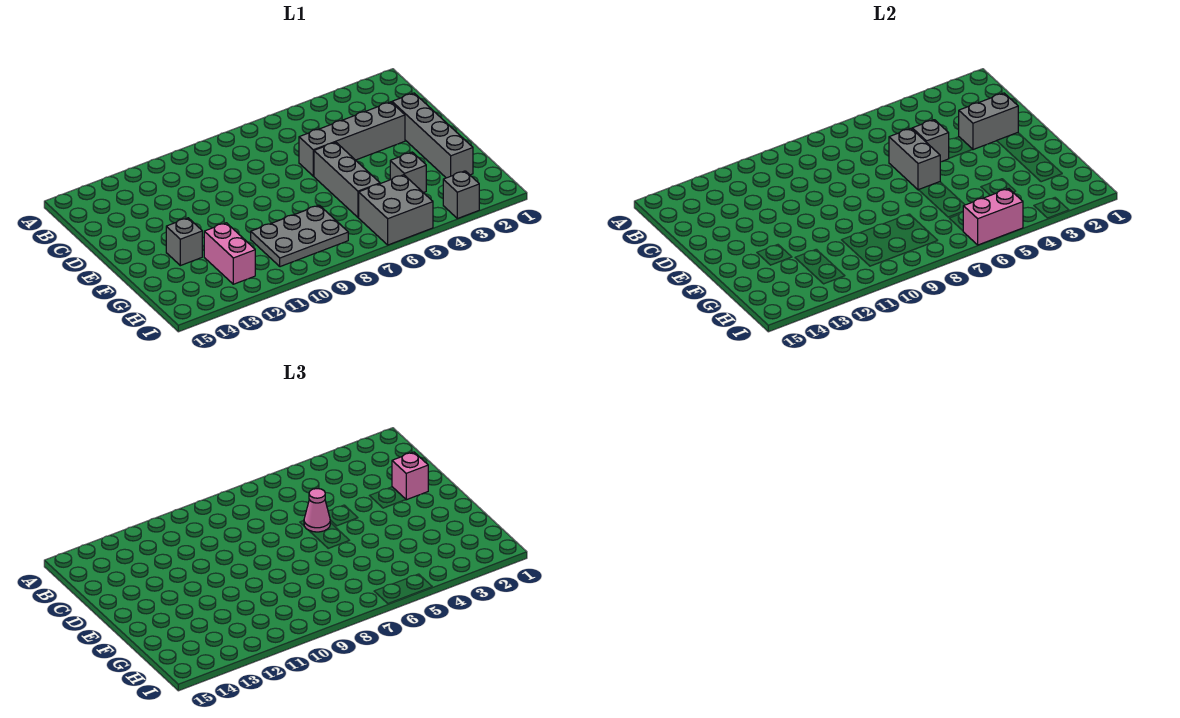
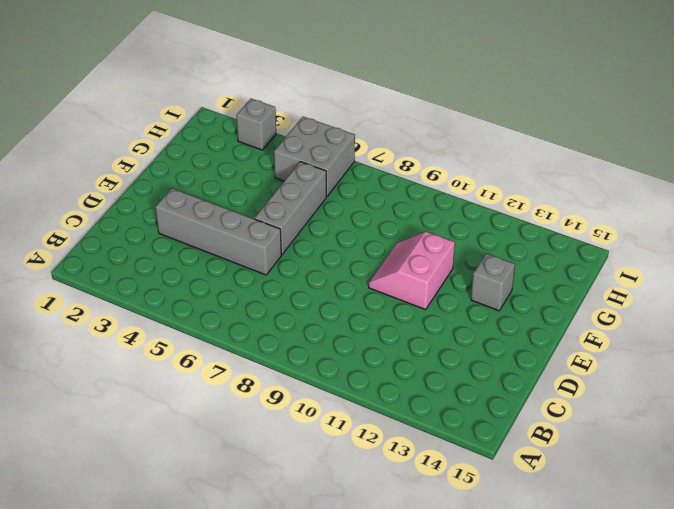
pink 2x2 slope [369,232,455,310] -> none
none -> grey 1x4 brick [392,93,473,178]
none -> grey 1x1 brick [390,152,426,193]
none -> grey 2x3 plate [251,205,348,267]

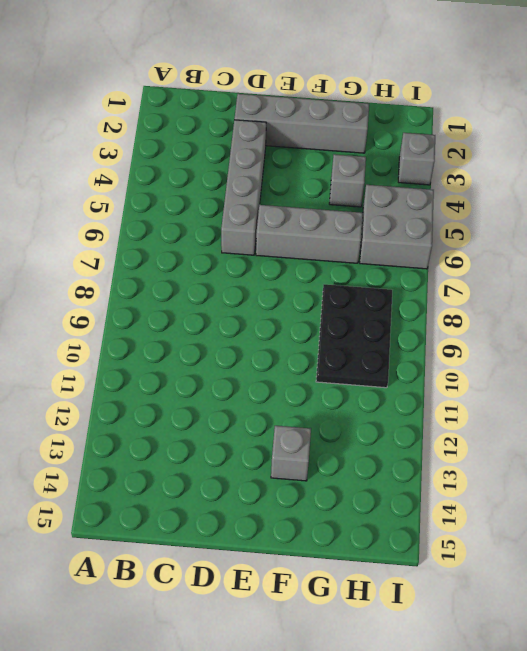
black 2x3 plate [316,284,392,388] -> grey 2x3 plate [251,205,348,267]
none -> pink 1x2 brick [204,223,255,284]
none -> grey 1x2 brick [959,93,1018,150]
none -> grey 1x1 brick [912,120,949,162]

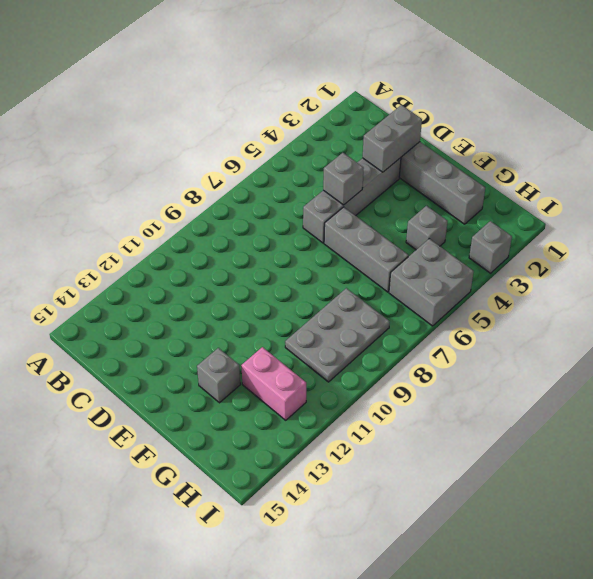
none -> grey 1x2 brick [889,129,940,190]
none -> pink 1x2 brick [963,189,1023,245]
none -> pink 1x1 brick [392,452,428,500]

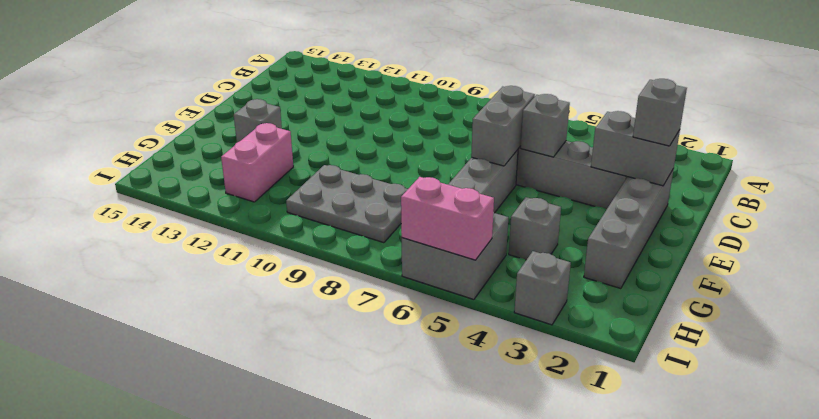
grey 1x1 brick [633,79,687,146] -> pink 1x1 brick [392,452,428,500]
none -> pink 1x1 cone [304,489,330,532]

